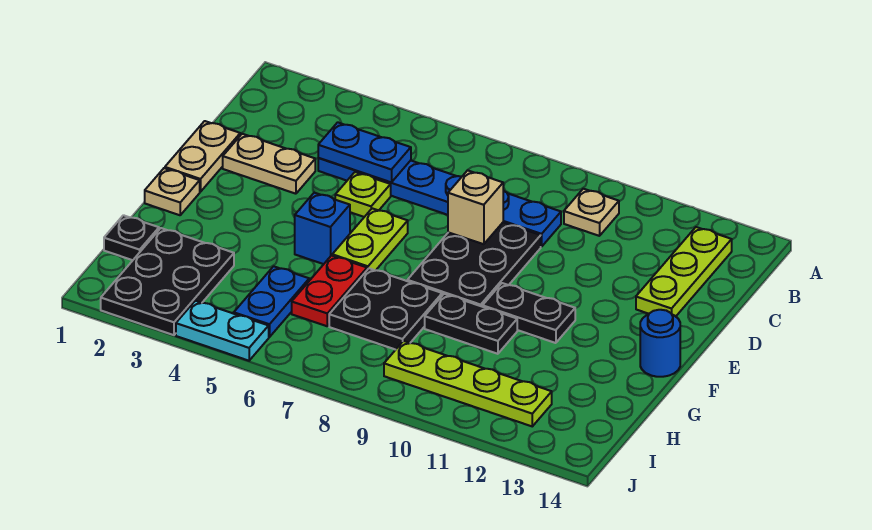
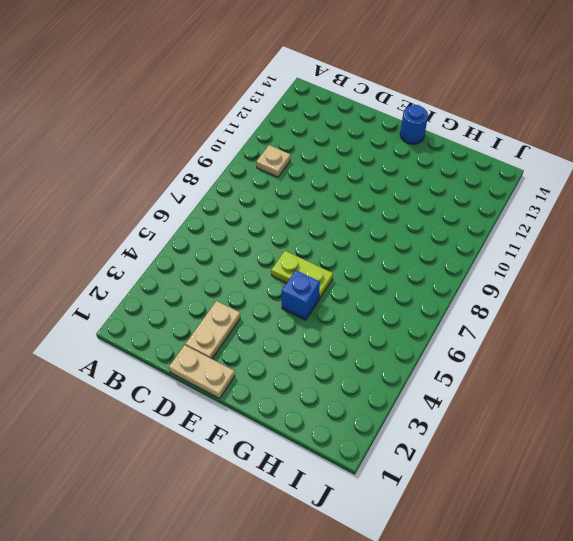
none -> lime 1x3 plate [636,227,732,316]
none -> blue 1x6 plate [318,158,561,247]
none -> lime 1x1 plate [335,172,391,217]

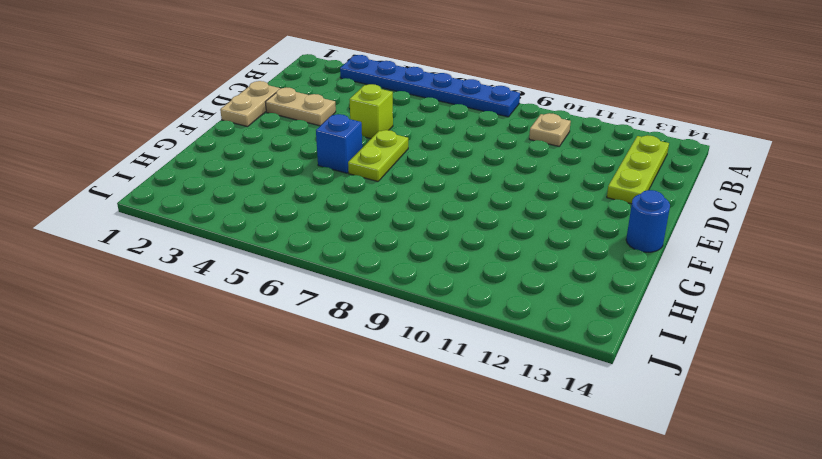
blue 1x6 plate [340,55,520,117] -> blue 1x6 plate moved to [318,158,561,247]
lime 1x1 brick [349,84,393,139] -> lime 1x1 plate [335,172,391,217]
none -> black 2x3 plate [407,222,541,307]
none -> tan 1x1 plate [145,168,200,215]
none -> black 1x2 plate [483,283,575,343]

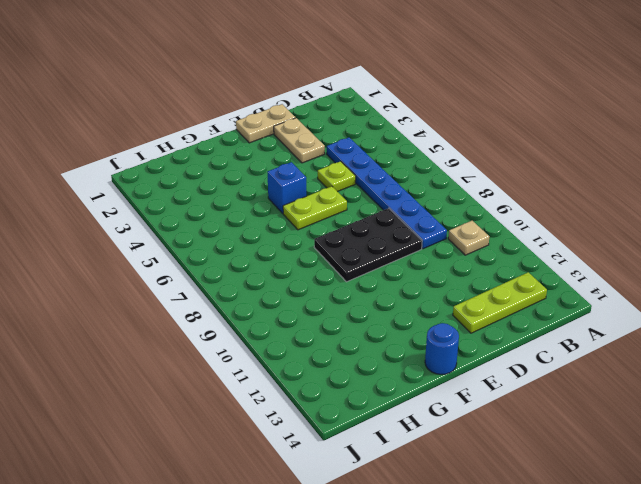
none -> tan 1x1 plate [145,168,200,215]
none -> black 1x2 plate [483,283,575,343]
none -> red 1x2 plate [292,256,367,326]

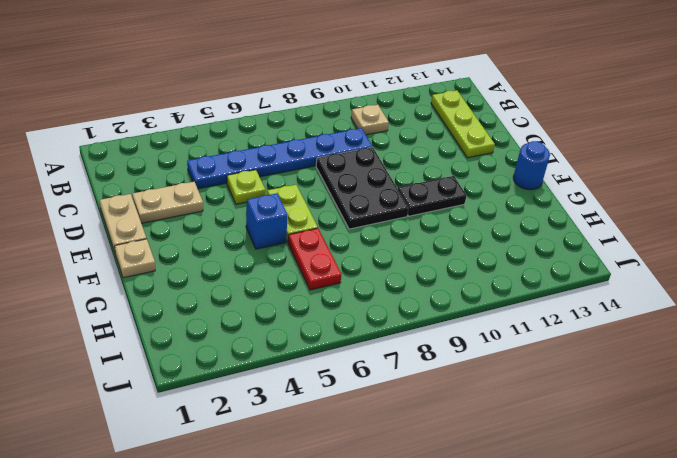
none -> black 2x2 plate [329,268,442,350]
none -> black 1x2 plate [425,294,517,354]
none -> black 1x1 plate [104,215,159,260]

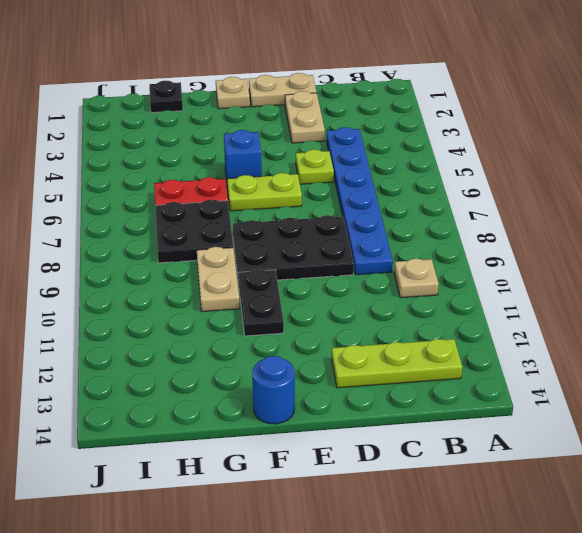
tan 1x2 plate [197,247,240,312] -> black 1x2 plate [425,294,517,354]
none -> black 2x3 plate [101,228,234,335]
none -> blue 1x2 plate [234,266,309,337]
none -> lime 1x4 plate [384,341,552,426]

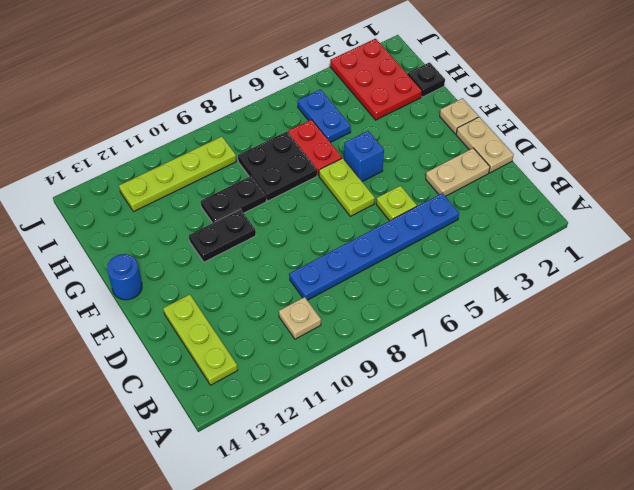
red 2x3 plate [330,39,422,120] -> black 2x3 plate [101,228,234,335]
none -> black 2x3 plate [407,222,541,307]
none -> cyan 1x2 plate [176,301,269,361]
none -> blue 1x2 plate [318,122,411,182]

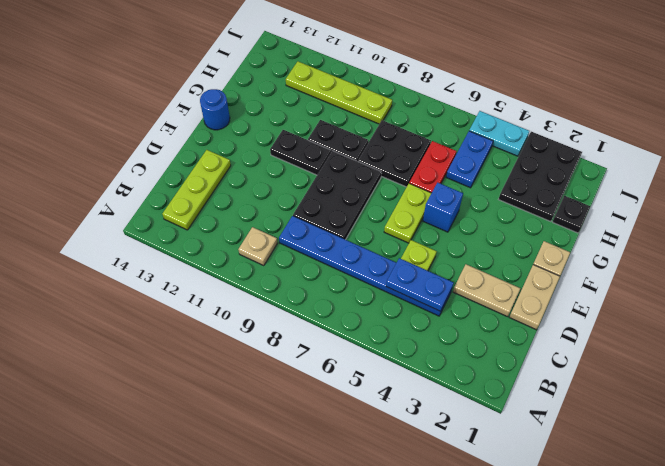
none -> tan 1x1 brick [448,170,503,244]

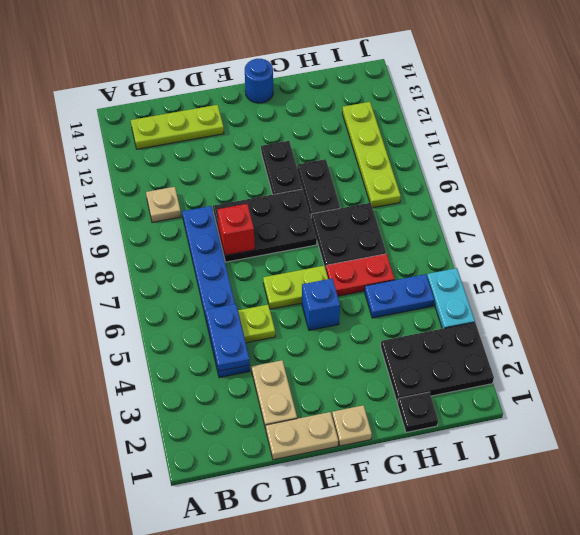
red 1x1 brick [217,204,255,255] -> tan 1x1 brick [448,170,503,244]

